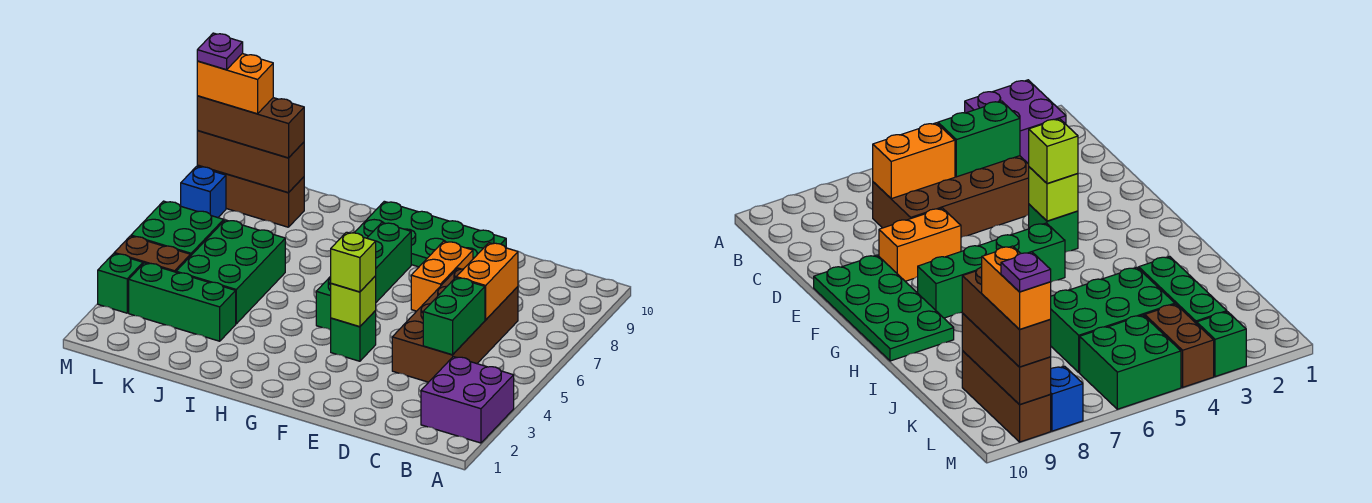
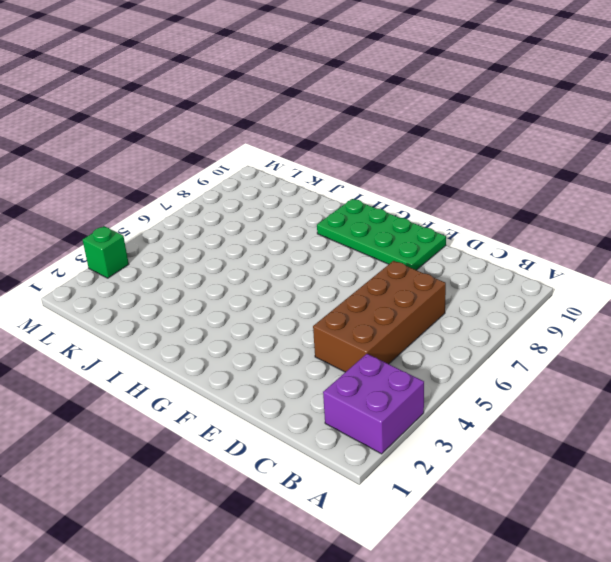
none -> orange 1x2 brick [411,241,473,311]
none -> green 1x1 brick [331,311,376,361]
none -> green 1x4 brick [316,223,411,330]

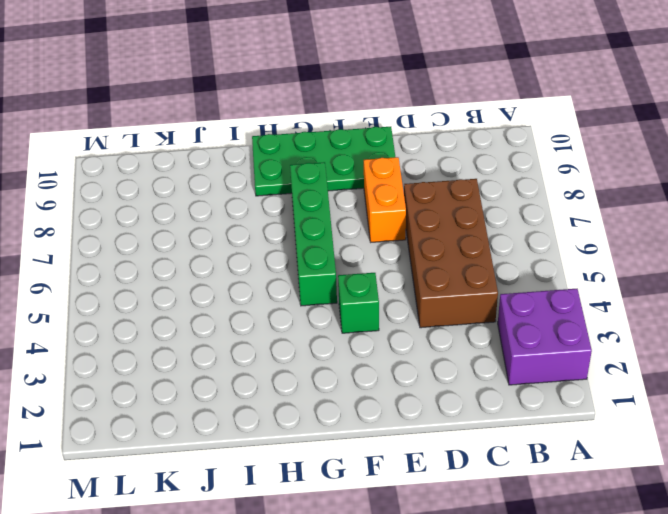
none -> green 1x3 brick [129,263,236,341]
none -> green 2x3 brick [176,220,285,324]
none -> brown 1x3 brick [197,165,304,227]

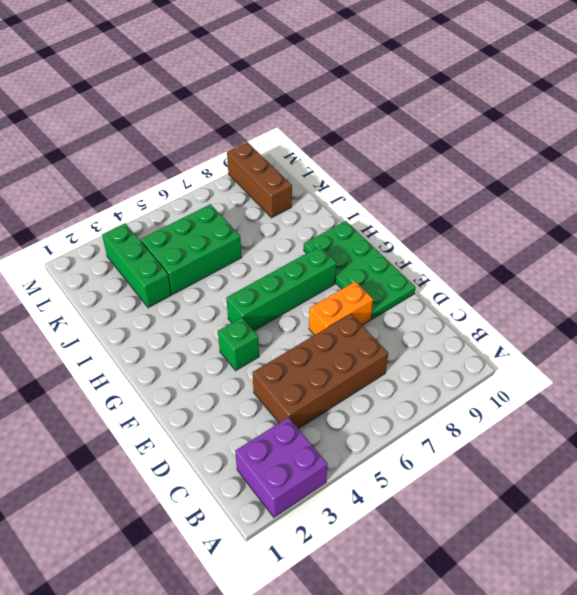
none -> brown 1x2 brick [114,236,190,272]
none -> green 2x2 brick [131,201,224,256]
none -> green 1x1 brick [98,254,143,313]

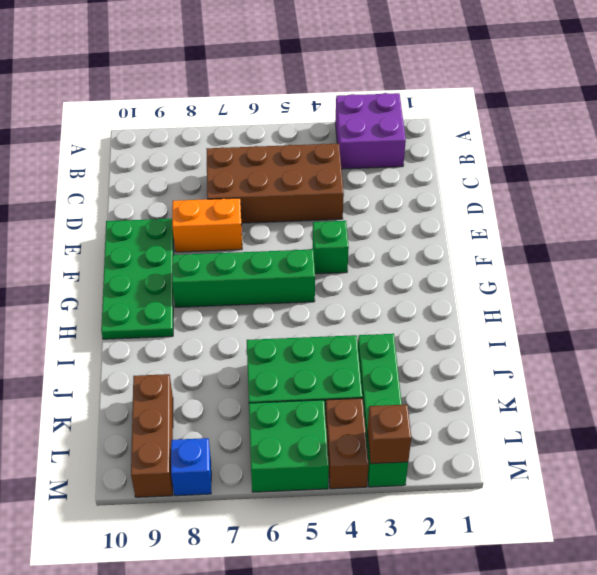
brown 1x1 brick [367,404,411,464] -> none
none -> green 1x2 brick [423,278,485,355]
none -> orange 1x2 brick [456,243,518,320]
none -> lime 1x1 brick [331,276,376,327]

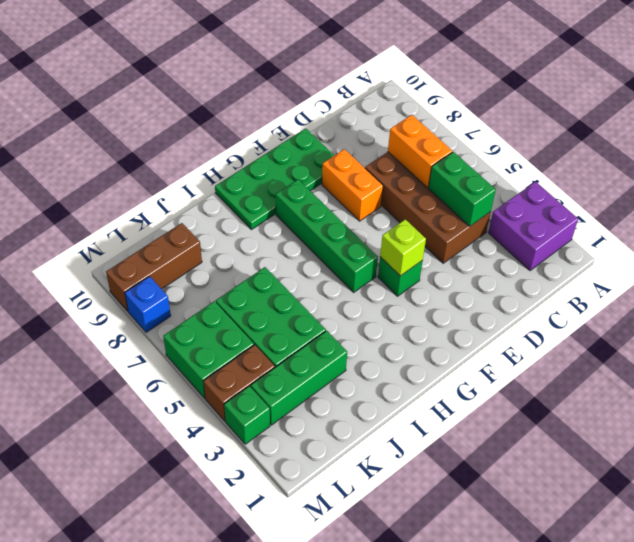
none -> brown 1x3 brick [197,131,304,193]
none -> lime 1x1 brick [331,232,376,292]
none -> brown 1x3 brick [197,96,304,158]

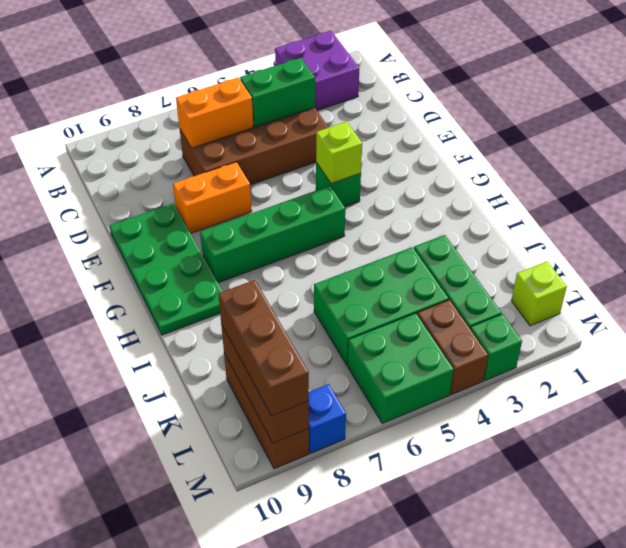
lime 1x1 brick [511,261,567,326] -> lime 1x1 brick moved to [331,232,376,292]
none -> orange 1x2 brick [197,54,273,114]
none -> purple 1x1 plate [197,33,243,70]

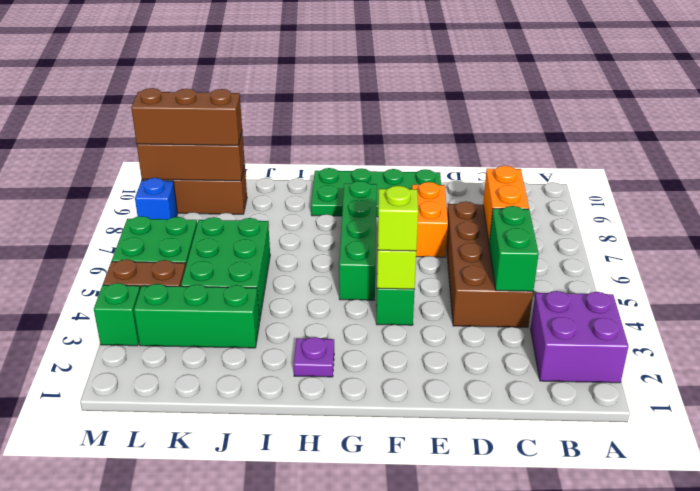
purple 1x1 plate [293,337,334,377] -> purple 1x1 plate moved to [197,33,243,70]
none -> orange 1x2 brick [197,54,273,114]

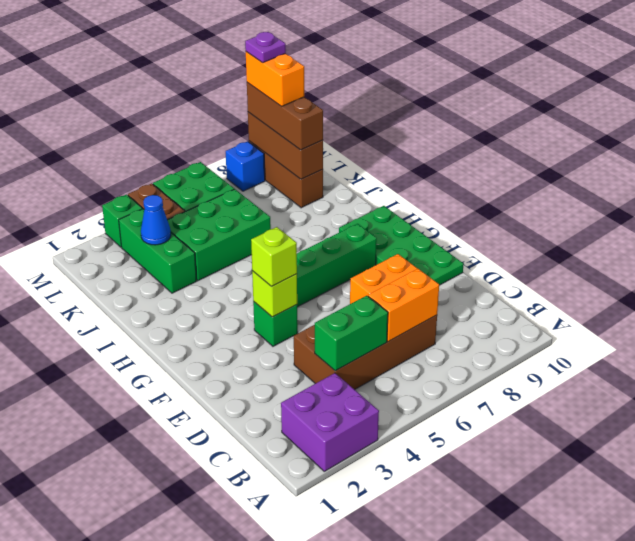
blue 1x1 cone [141,195,171,245] -> none

